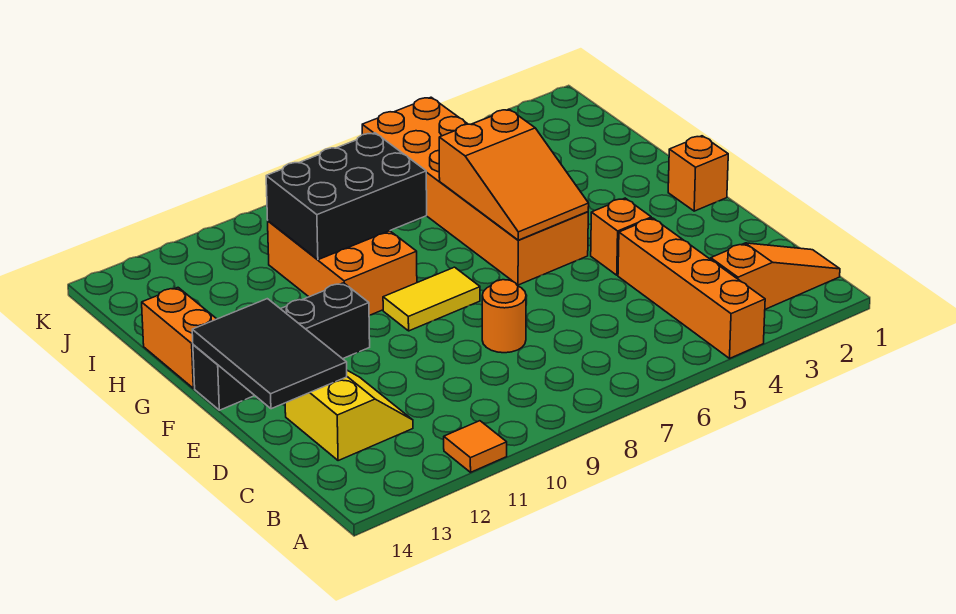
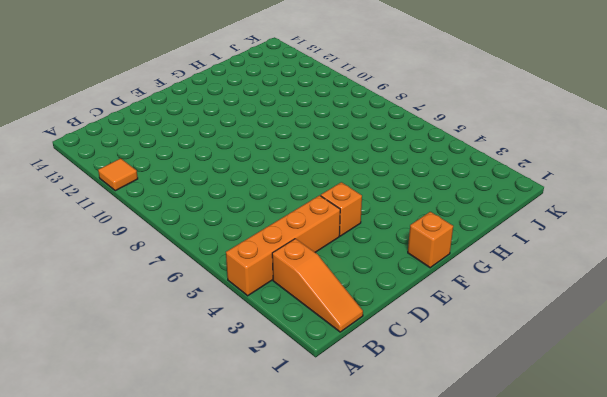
none -> yellow 2x2 slope [285,370,413,461]
none -> orange 1x1 round brick [482,280,526,353]
none -> orange 2x6 brick [362,97,588,285]

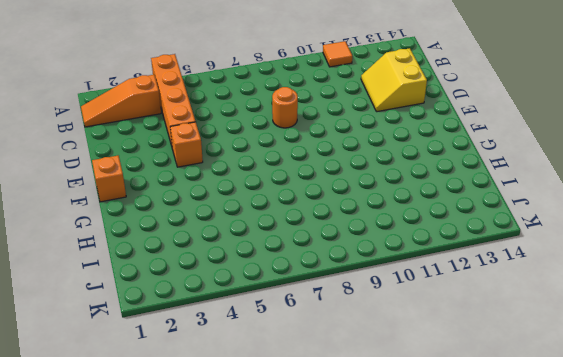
none -> orange 2x6 brick [362,97,588,285]
none -> yellow 1x2 tile [383,267,480,331]
none -> black 1x4 brick [193,283,370,410]

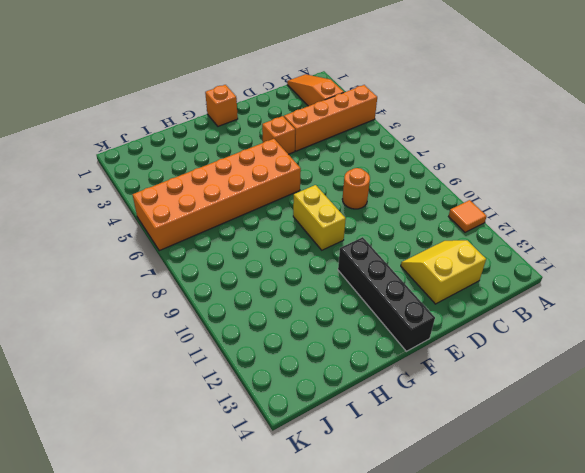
yellow 1x2 brick [293,185,346,250] -> yellow 1x2 tile [383,267,480,331]
none -> orange 2x3 brick [268,221,417,315]
none -> orange 1x2 brick [142,288,216,388]
none -> black 2x3 tile [192,299,347,409]

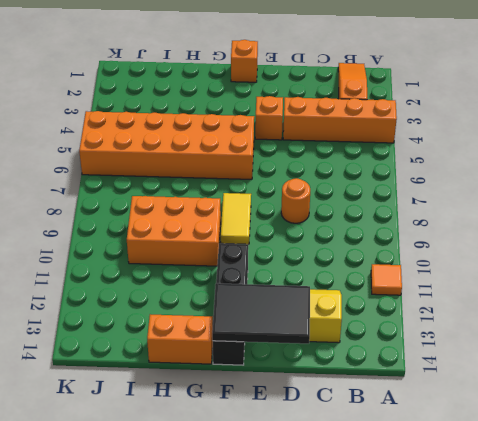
none -> orange 2x3 slope [439,109,589,240]
none -> black 2x3 brick [266,133,427,260]

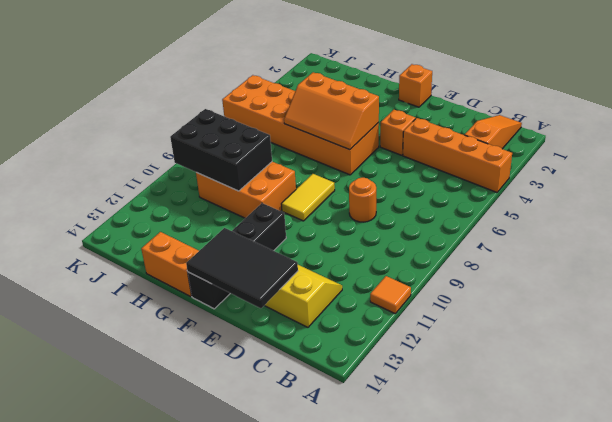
orange 2x3 slope [284,72,379,150] -> orange 2x3 slope turned to [439,109,589,240]
black 2x3 brick [170,109,272,191] -> black 2x3 brick turned to [266,133,427,260]

